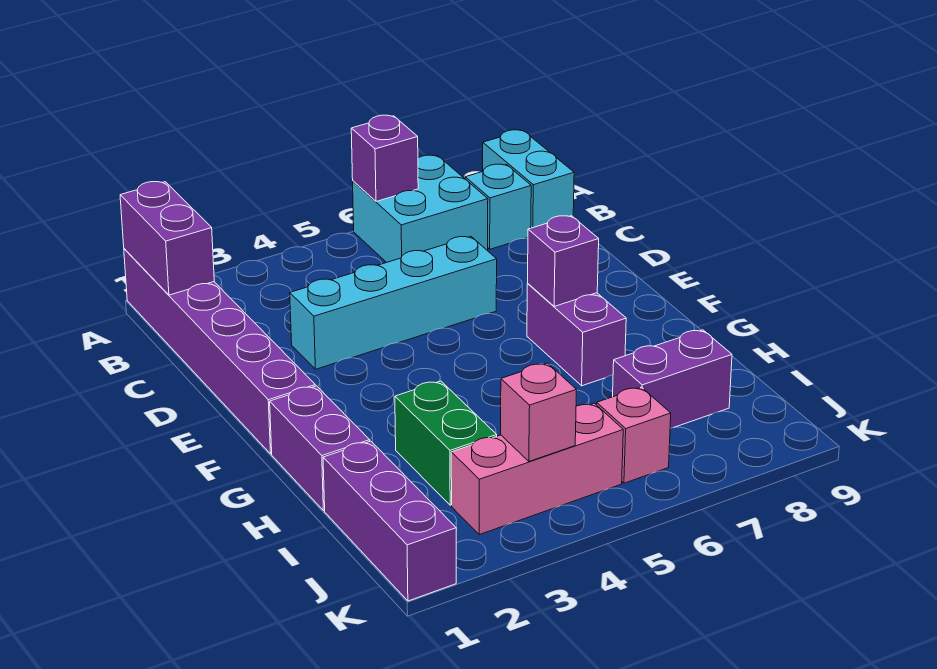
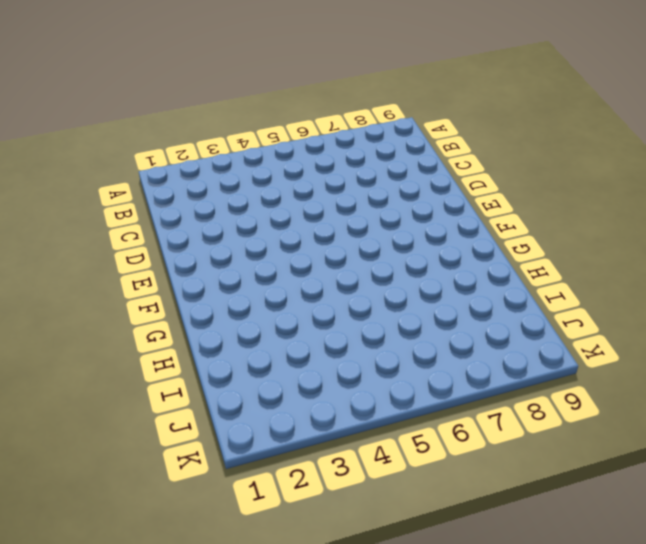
none -> purple 1x6 brick [124,249,315,454]
none -> cyan 2x2 brick [353,155,488,263]
none -> cyan 1x2 brick [483,130,574,228]

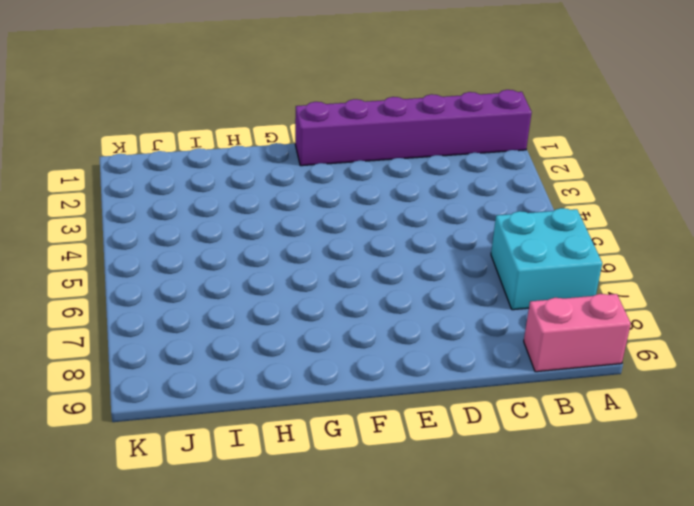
pink 1x2 brick [524,294,631,372] -> cyan 1x2 brick [483,130,574,228]
none -> cyan 1x1 brick [465,164,531,249]
none -> cyan 1x4 brick [290,237,497,369]
none -> purple 1x2 brick [527,284,626,386]

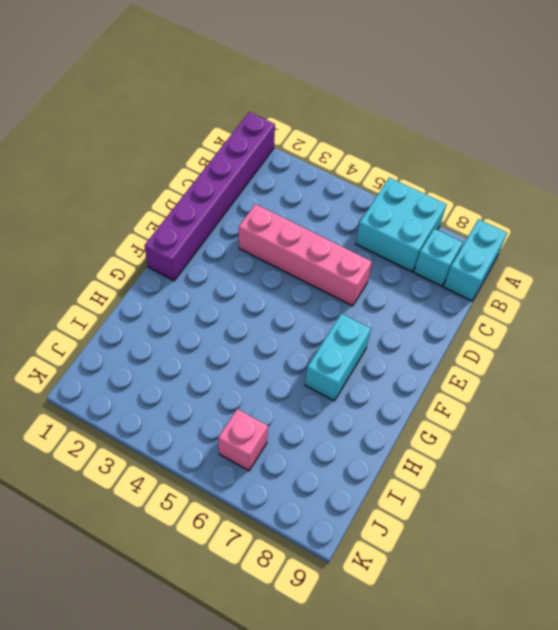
pink 1x4 brick [239,204,372,306] -> cyan 1x4 brick [290,237,497,369]
cyan 1x2 brick [305,314,371,401] -> purple 1x2 brick [527,284,626,386]
none -> purple 1x2 brick [270,386,370,511]
none -> green 1x2 brick [395,381,497,505]
none -> purple 1x3 brick [323,441,456,601]

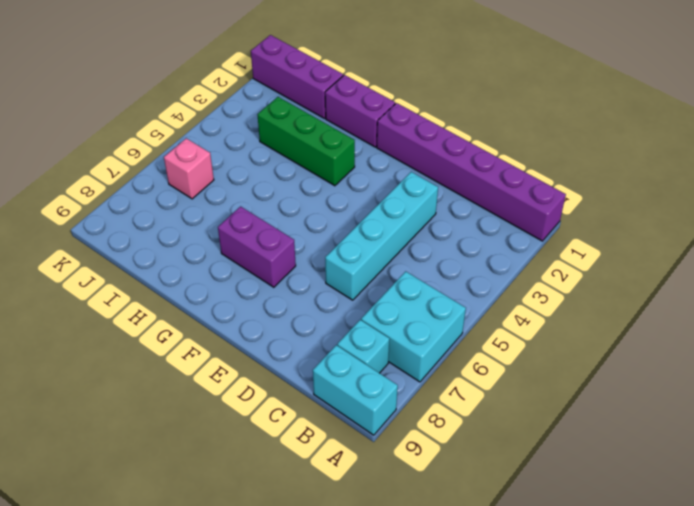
green 1x3 brick [257,97,355,186] -> green 1x2 brick [395,381,497,505]
none -> purple 1x2 brick [613,330,732,428]
none -> pink 1x3 brick [451,403,623,535]
none -> purple 1x2 brick [120,182,214,295]

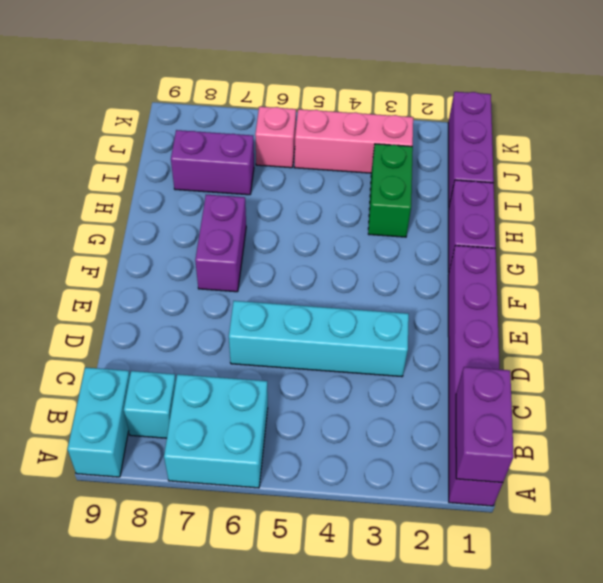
none -> purple 1x1 brick [351,115,418,201]
none -> purple 1x1 brick [528,216,599,306]
none -> pink 1x1 brick [501,363,577,461]

